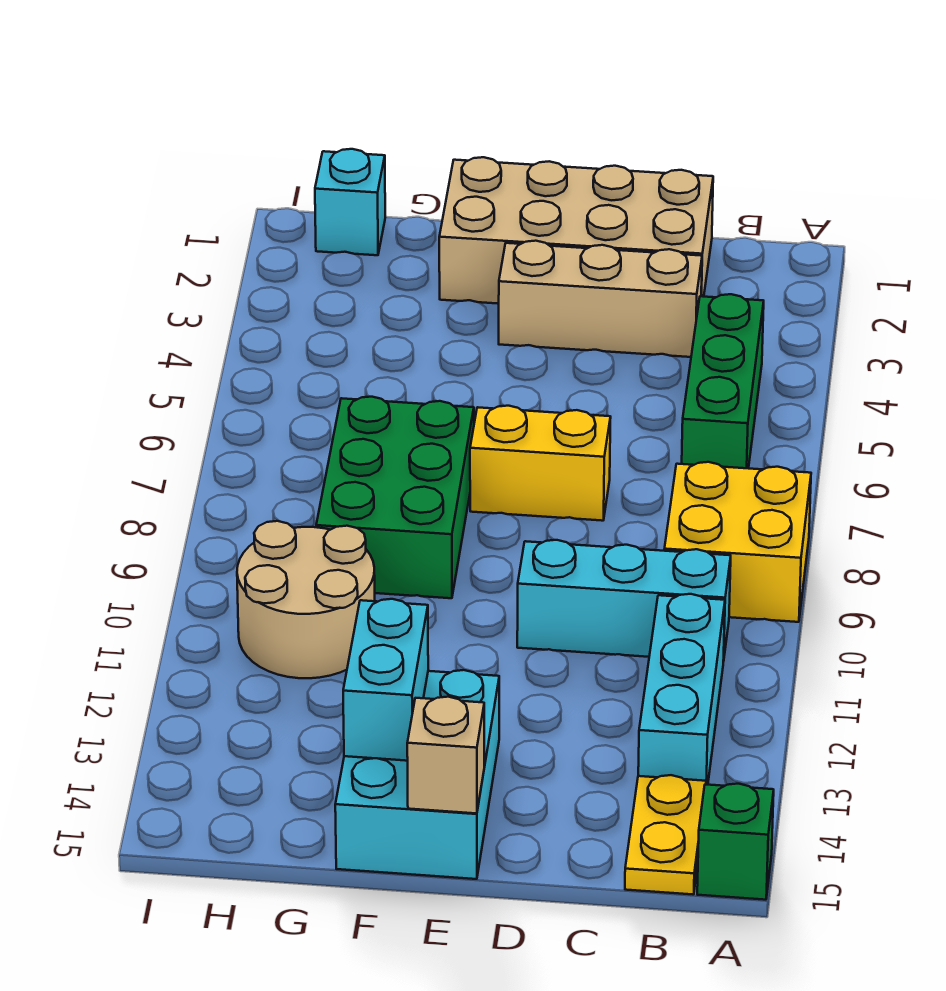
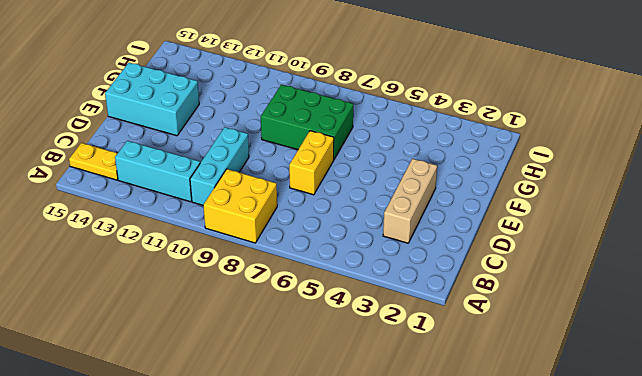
none -> green 1x1 brick [697,784,774,900]
none -> green 1x3 brick [682,294,764,468]
none -> tan 2x4 brick [439,157,713,304]

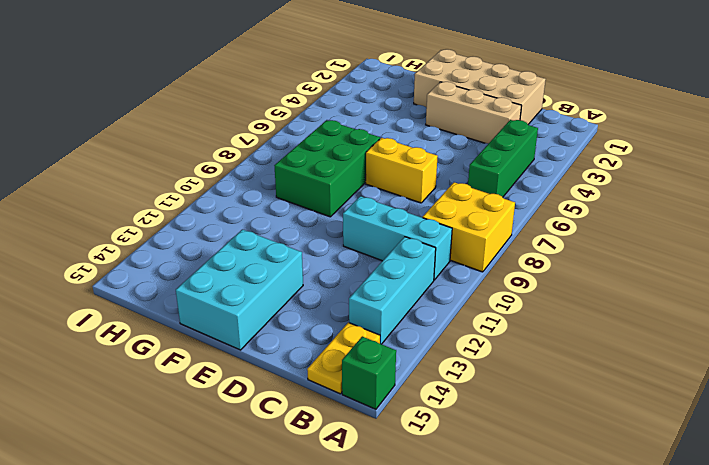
none -> tan 2x2 round brick [237,521,375,678]
none -> cyan 1x1 brick [315,149,385,255]
none -> tan 1x1 brick [407,697,484,814]

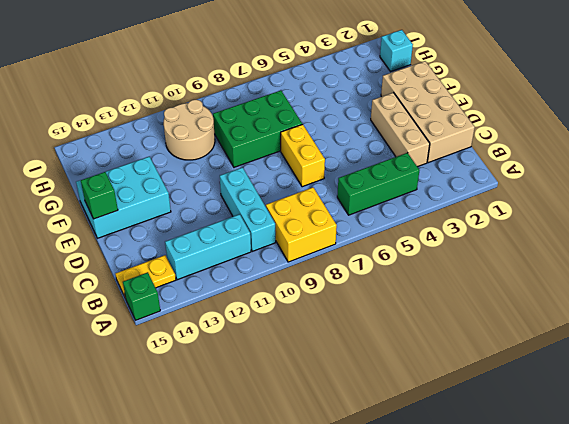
green 1x1 brick [81,172,118,219] -> tan 1x1 brick [407,697,484,814]
none -> cyan 1x2 brick [343,599,428,761]

